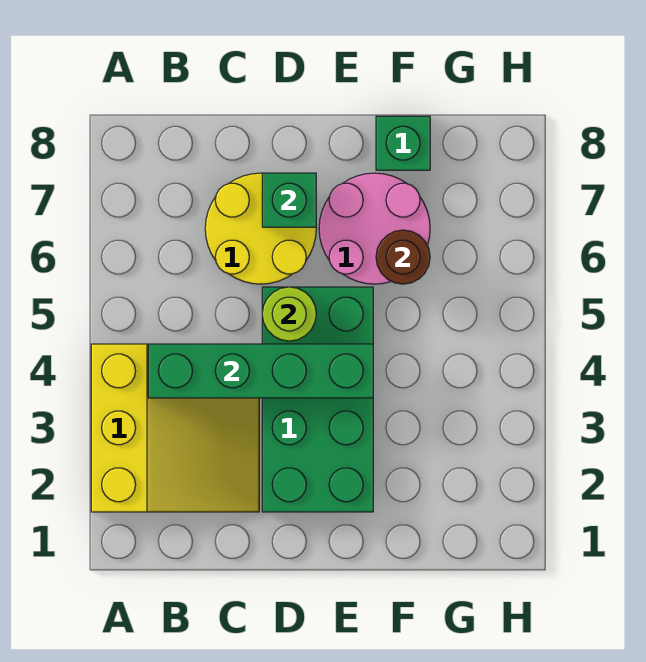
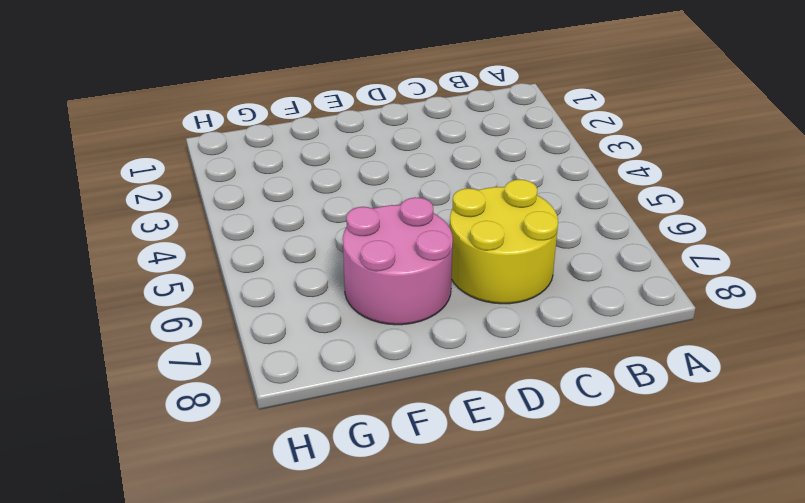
none -> yellow 3x3 slope [91,344,259,512]
none -> green 2x4 brick [262,287,373,512]

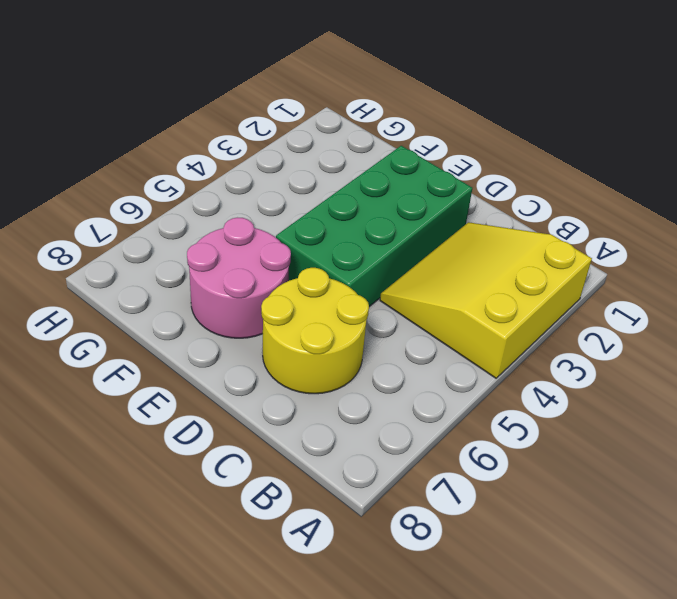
none -> green 1x1 brick [376,116,430,170]
none -> green 1x4 brick [148,344,373,398]

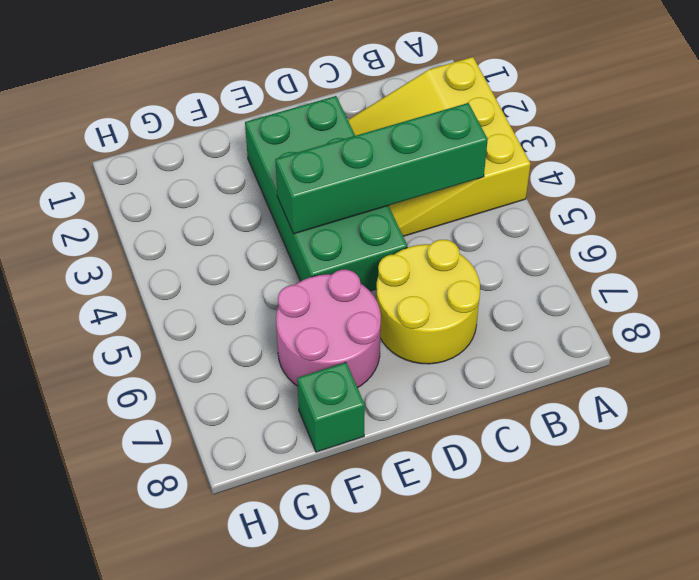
none -> lime 1x1 round brick [262,287,316,341]
none -> green 1x1 brick [262,173,316,227]

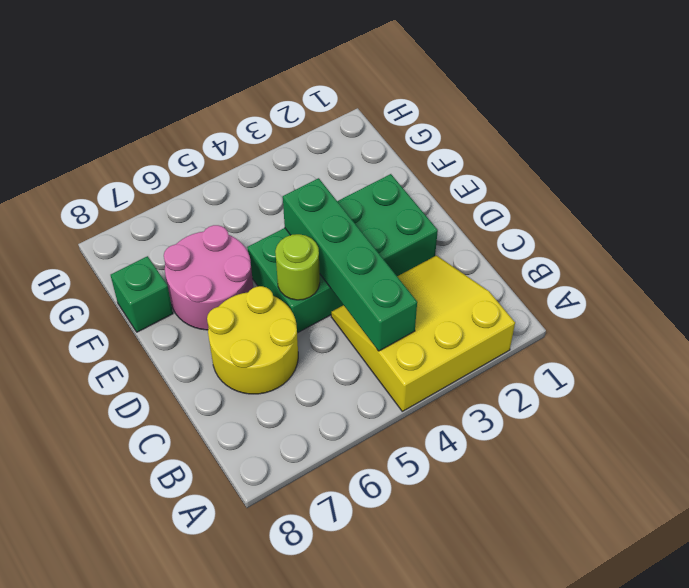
none -> green 1x1 brick [262,173,316,227]
none -> brown 1x1 round brick [376,230,430,284]

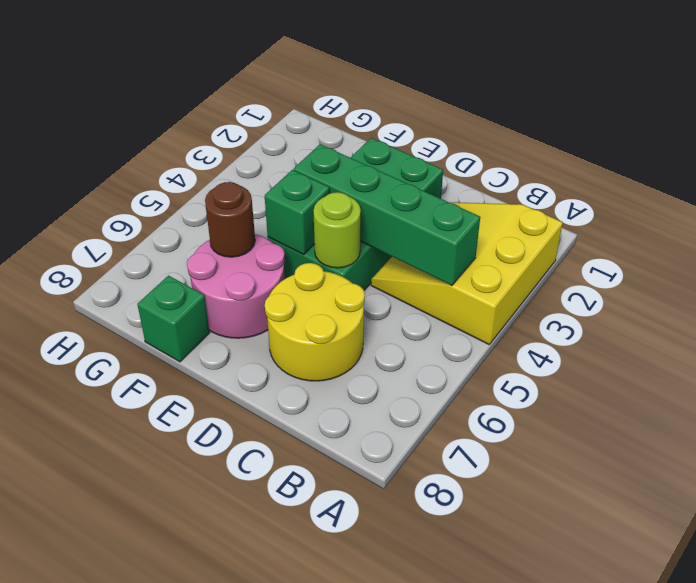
green 1x1 brick [265,170,330,255] -> green 1x1 brick moved to [262,173,316,227]

